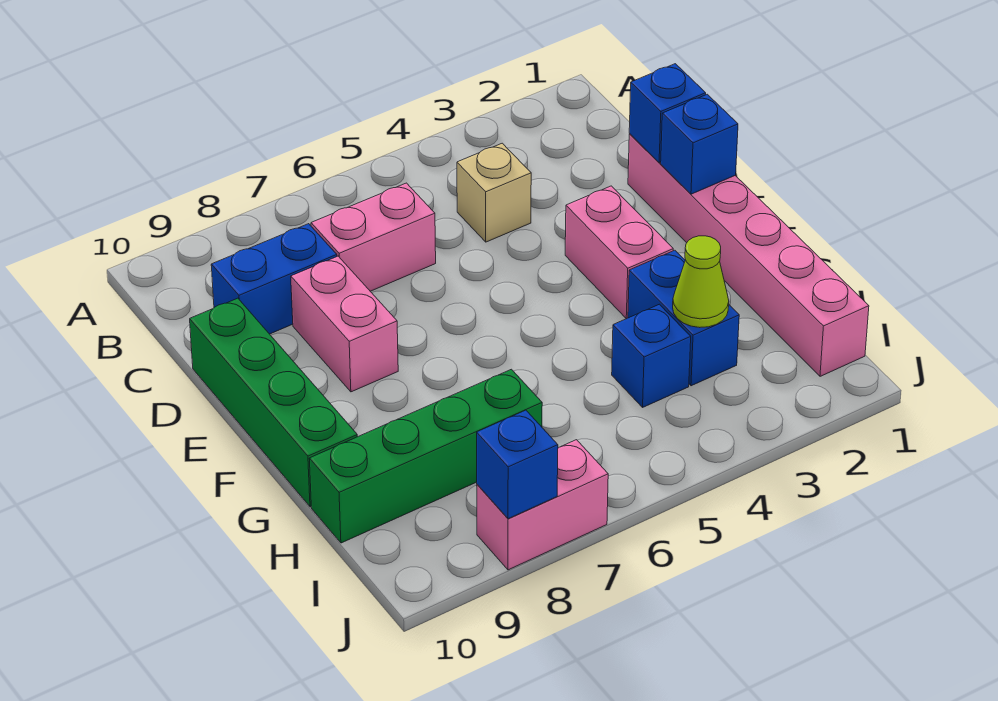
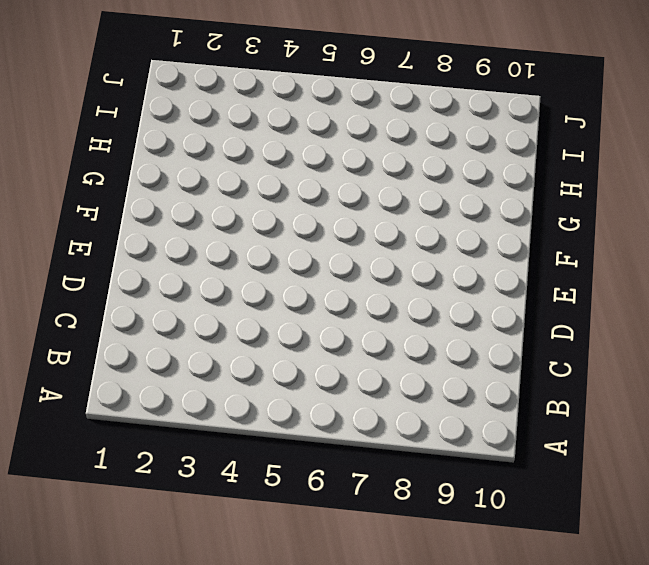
none -> tan 1x1 brick [457,143,531,242]
none -> pink 1x2 brick [311,183,436,291]
none -> blue 1x2 brick [211,224,337,334]

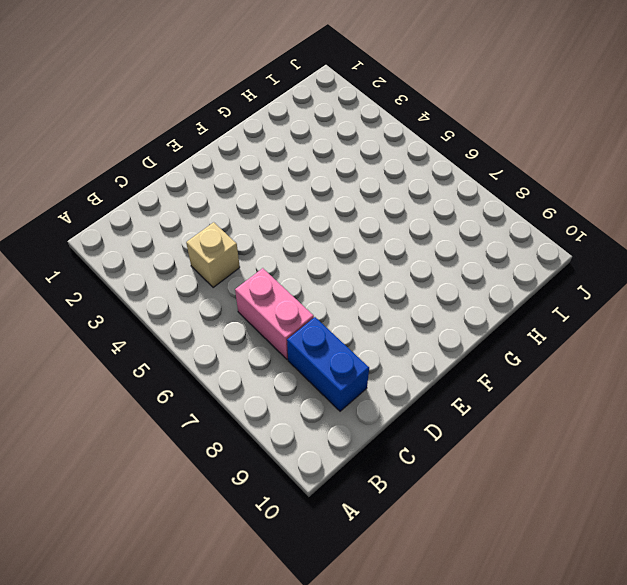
none -> pink 1x6 brick [628,134,869,376]
none -> pink 1x2 brick [291,256,398,392]
none -> green 1x4 brick [190,298,357,507]

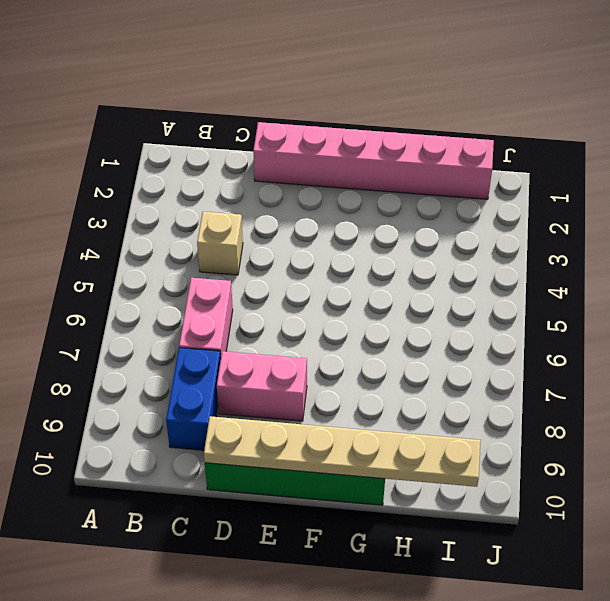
tan 1x6 plate [204,416,481,487] -> none
none -> pink 1x2 brick [565,186,673,319]
none -> blue 1x2 brick [628,250,739,386]
none -> blue 1x1 brick [612,304,691,407]

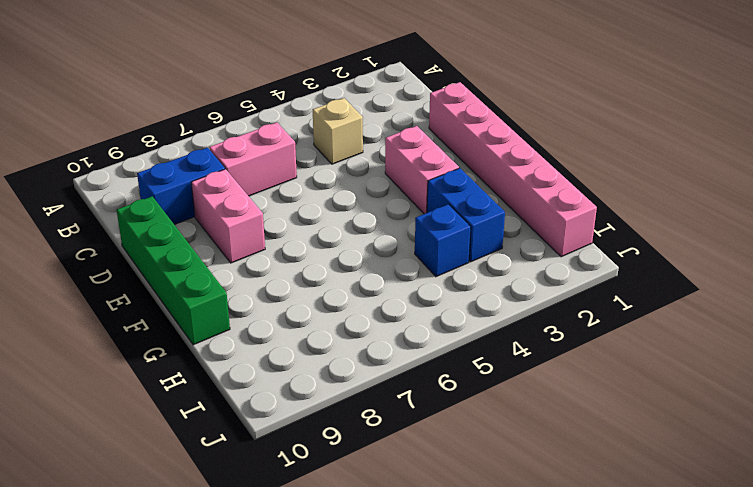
none -> green 1x4 brick [309,369,542,543]
none -> pink 1x2 brick [477,440,608,570]
none -> blue 1x1 brick [629,64,706,163]

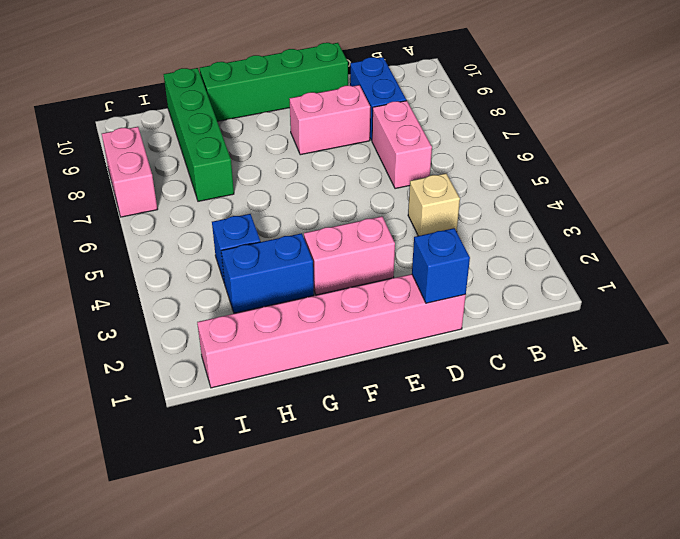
none -> blue 1x1 brick [661,94,738,194]
none -> lime 1x1 cone [673,236,729,328]
none -> blue 1x1 brick [477,410,558,519]

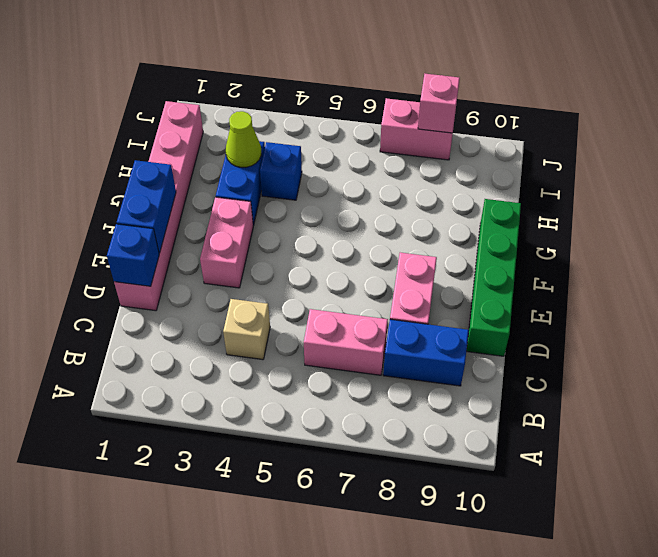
blue 1x2 brick [117,160,176,253] -> blue 1x1 brick [661,94,738,194]
pink 1x1 brick [418,74,460,133] -> blue 1x1 brick [477,410,558,519]
none -> green 1x4 brick [309,369,542,543]

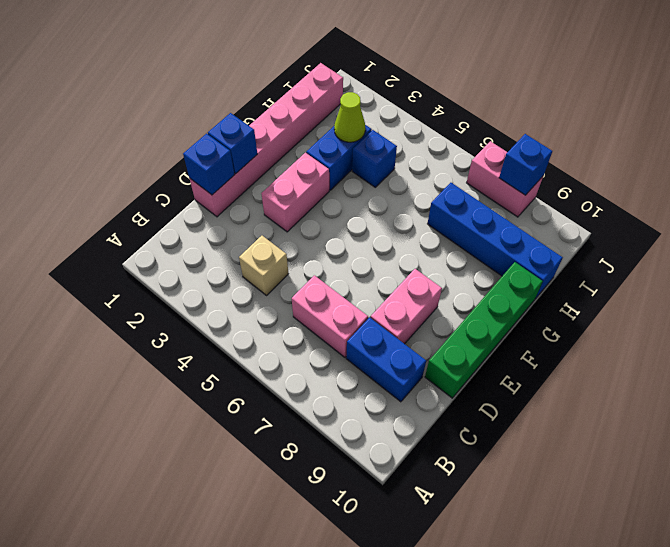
blue 1x4 brick [428,183,563,299] -> green 1x4 brick [309,369,542,543]

